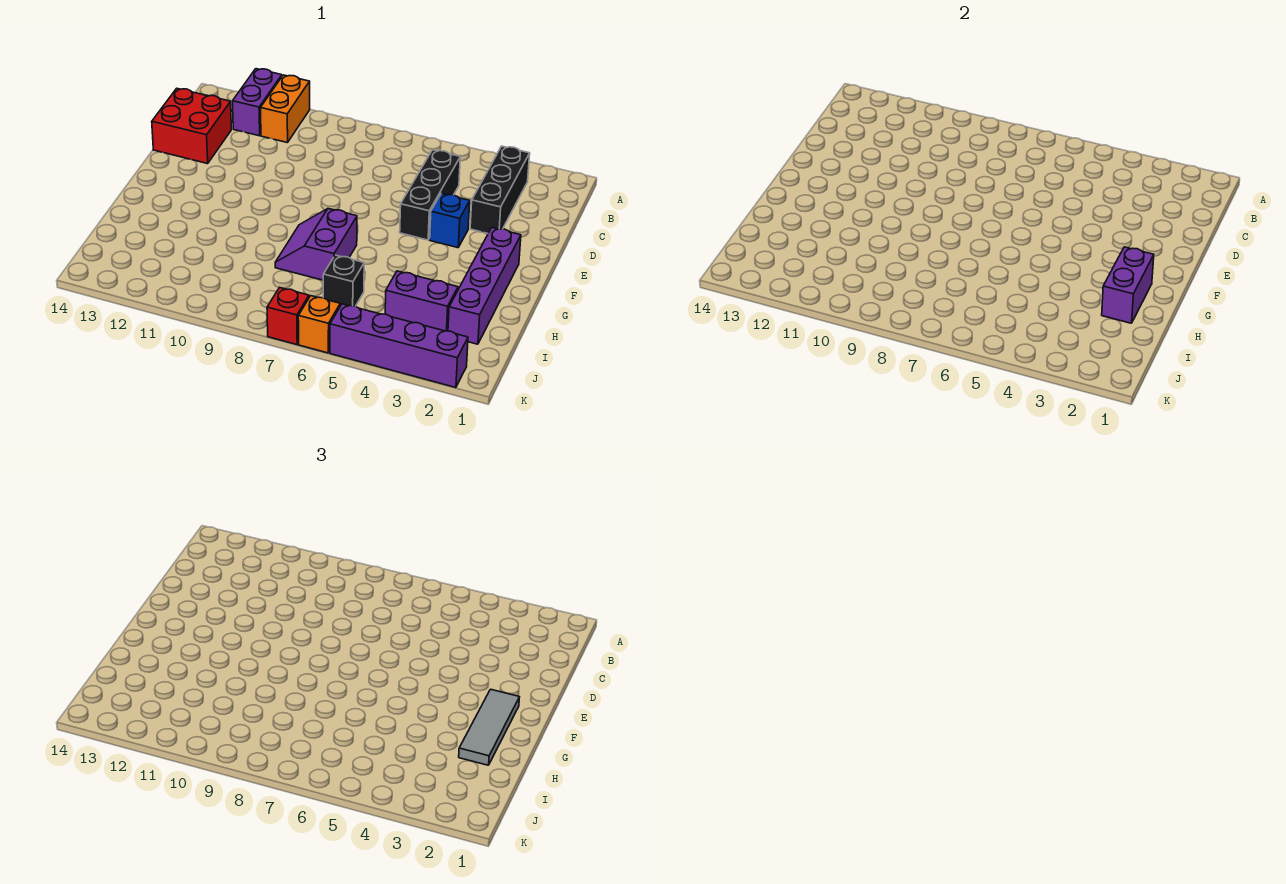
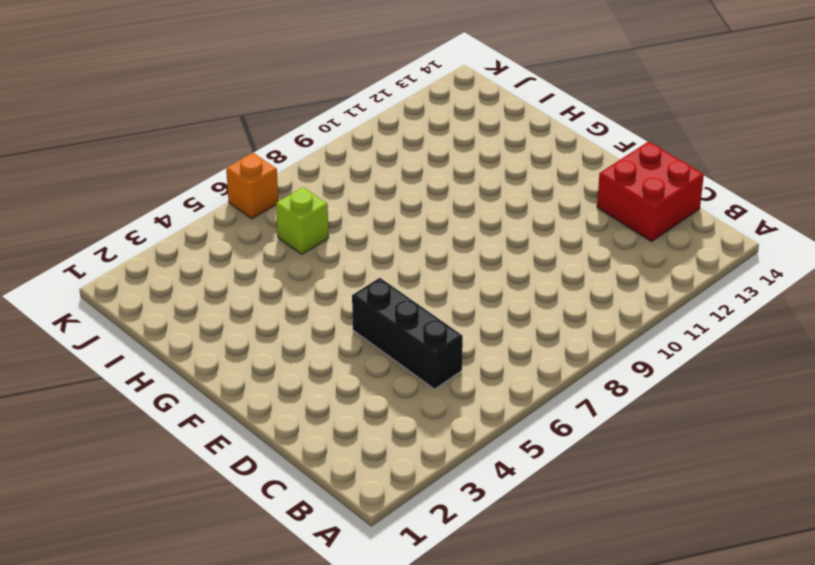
lime 1x1 brick [276,187,329,254] -> black 1x1 brick [323,255,364,306]
none -> orange 1x2 brick [261,75,310,143]
none -> purple 1x2 brick [233,69,282,136]
none -> black 1x3 brick [470,146,530,233]

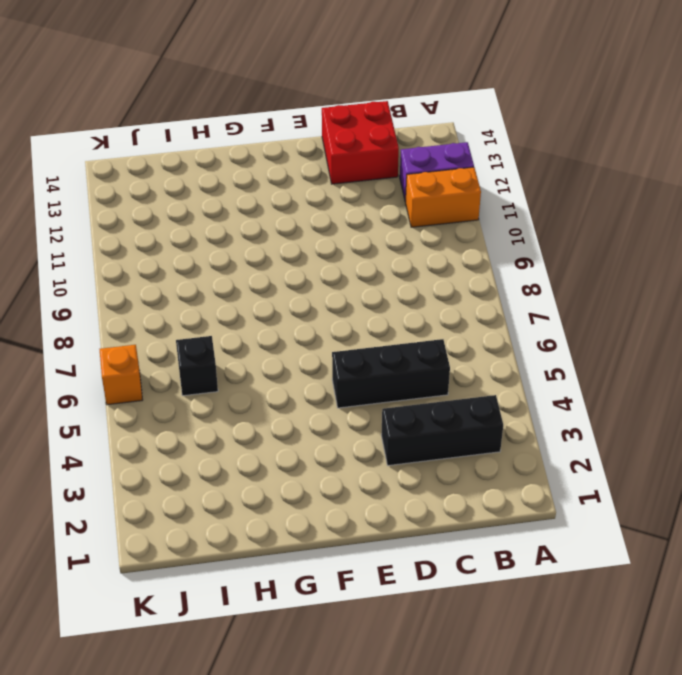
none -> blue 1x1 brick [430,194,470,248]
none -> purple 1x4 brick [448,228,521,344]
none -> purple 2x2 slope [275,209,357,280]

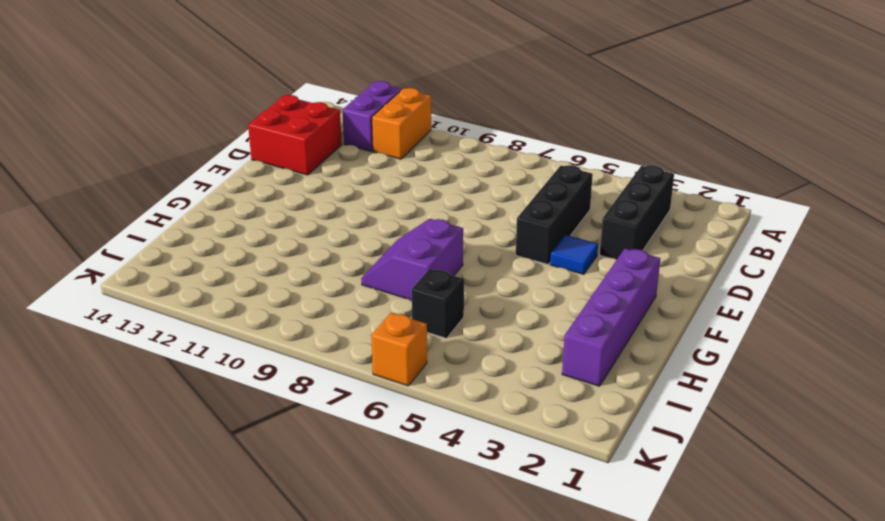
blue 1x1 tile [550,235,598,274] -> blue 1x1 brick [430,194,470,248]
none -> purple 1x2 brick [385,271,458,331]
none -> purple 1x4 brick [330,304,468,388]
none -> red 1x1 brick [267,287,309,345]

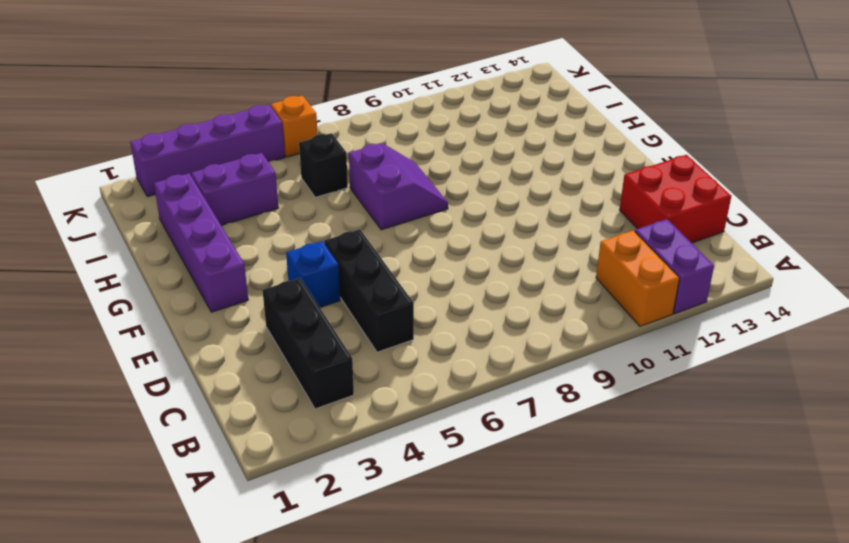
none -> red 1x1 brick [267,287,309,345]
none -> purple 1x2 brick [1102,247,1154,323]
none -> grey 1x3 tile [459,689,520,765]

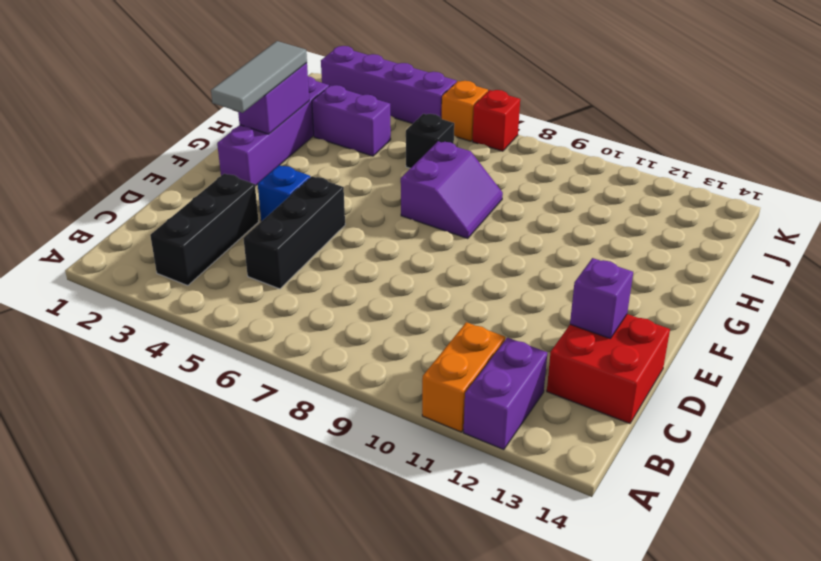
purple 1x1 brick [570,258,633,339] -> none

